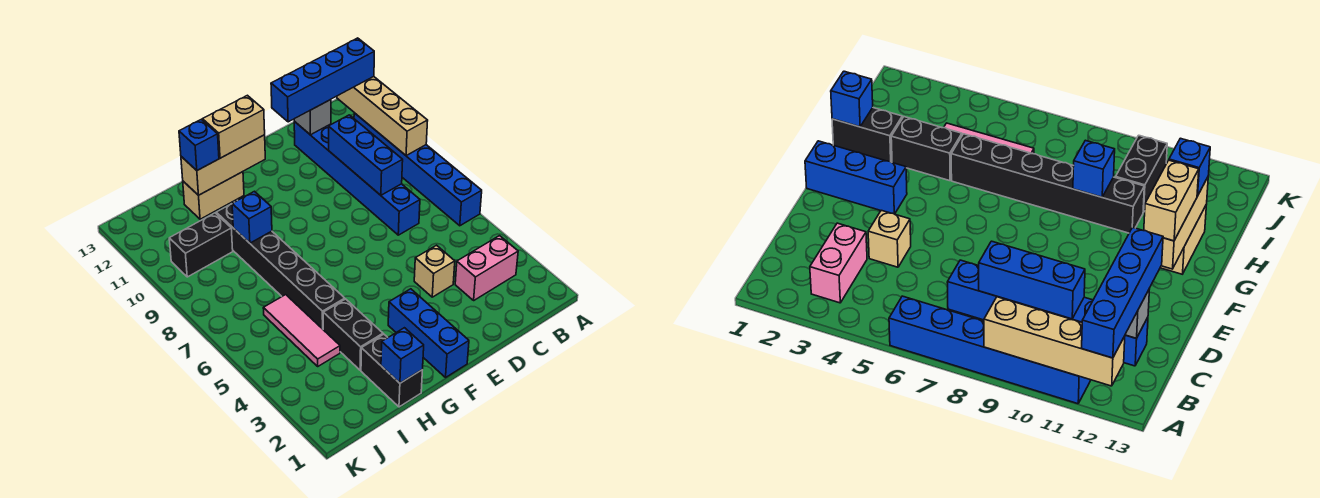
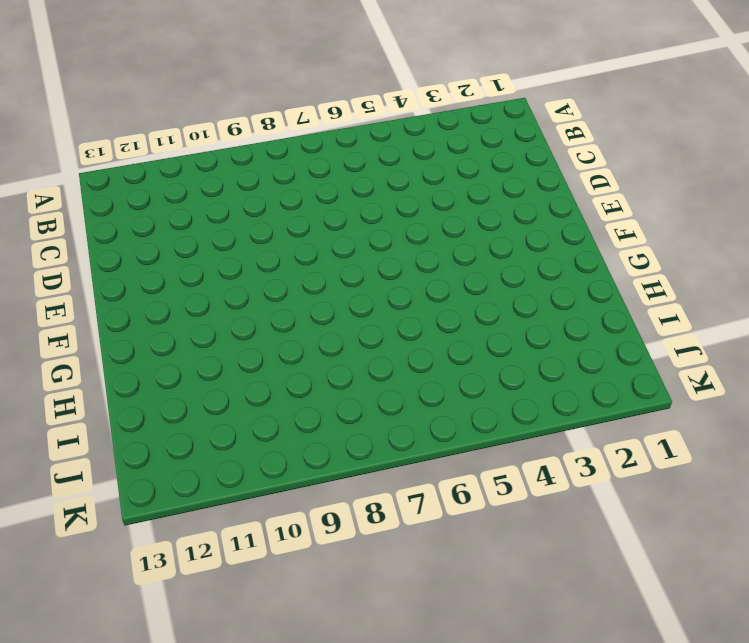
none -> blue 1x6 brick [354,113,482,226]
none -> pink 1x2 brick [455,236,518,300]
none -> blue 1x6 brick [294,121,420,235]

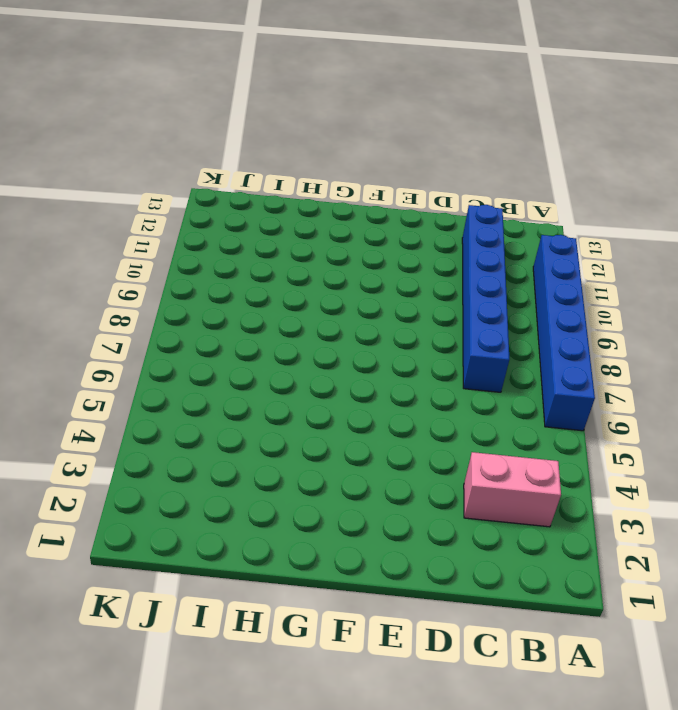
none -> tan 1x1 brick [414,245,455,297]
none -> blue 1x3 brick [388,289,469,377]
none -> tan 1x2 brick [183,172,244,219]

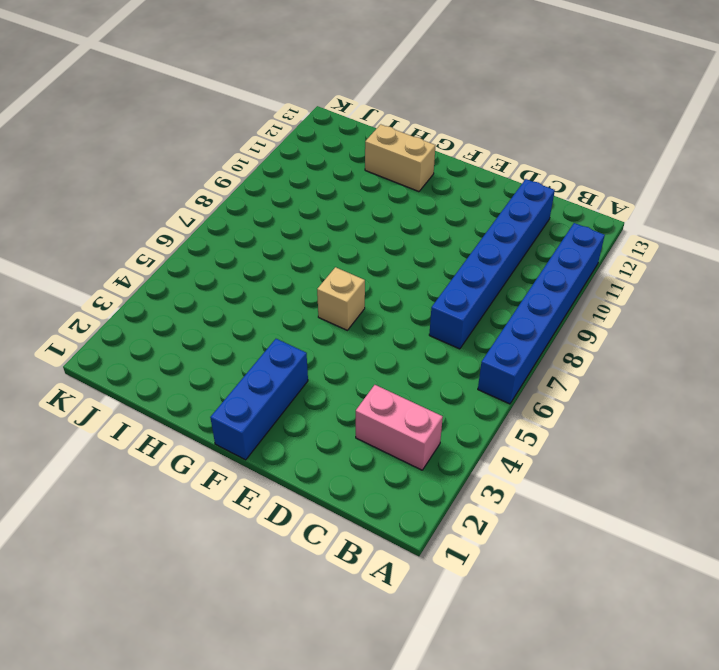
tan 1x1 brick [317,267,365,330] -> tan 1x1 brick moved to [414,245,455,297]
none -> black 1x2 brick [361,334,422,407]
none -> black 1x2 brick [323,299,383,370]
none -> black 1x6 brick [216,204,345,329]

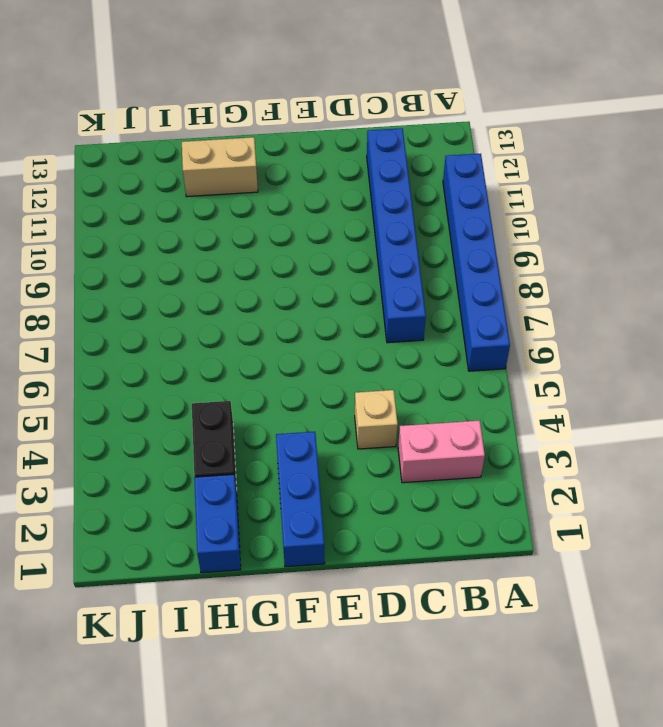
blue 1x2 brick [194,474,241,573] -> black 1x2 brick [361,334,422,407]
none -> black 1x6 brick [216,204,345,329]
none -> pink 1x3 tile [263,295,340,366]
none -> black 1x2 brick [169,213,233,277]

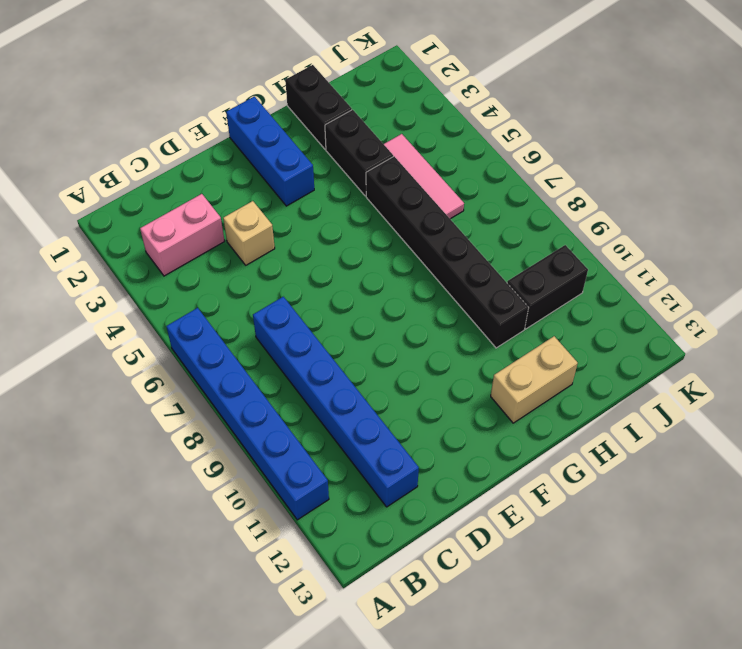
none -> tan 1x4 brick [337,77,428,155]
none -> blue 1x3 brick [329,115,403,195]
none -> grey 1x1 brick [294,100,331,135]

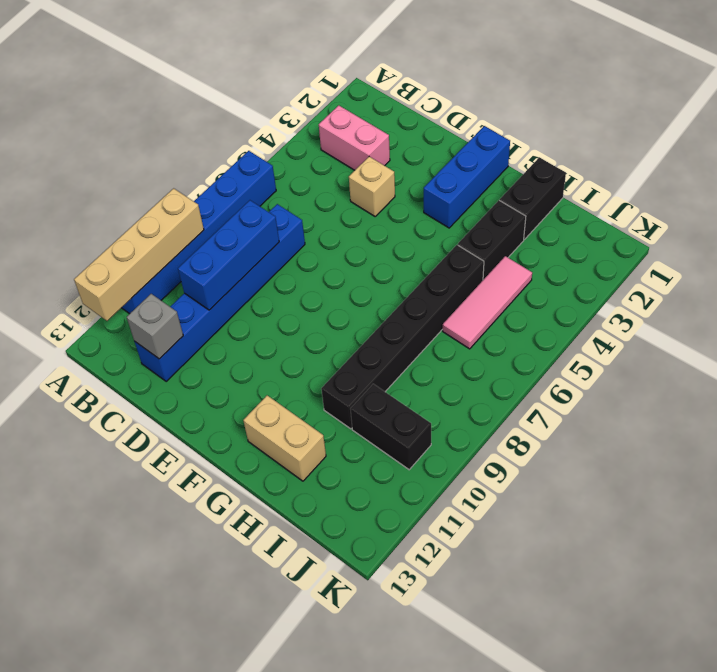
none -> tan 1x3 brick [181,135,265,195]
none -> blue 1x1 brick [381,328,424,383]
none -> blue 1x1 brick [232,191,272,243]

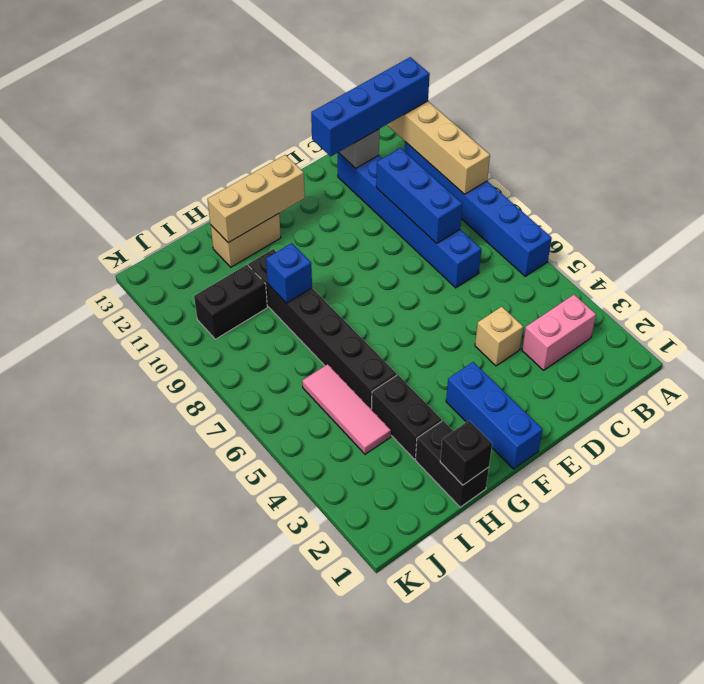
black 1x1 brick [440,421,492,485] -> blue 1x1 brick [381,328,424,383]
none -> tan 1x2 brick [203,95,265,158]
none -> blue 1x1 brick [179,119,219,170]

